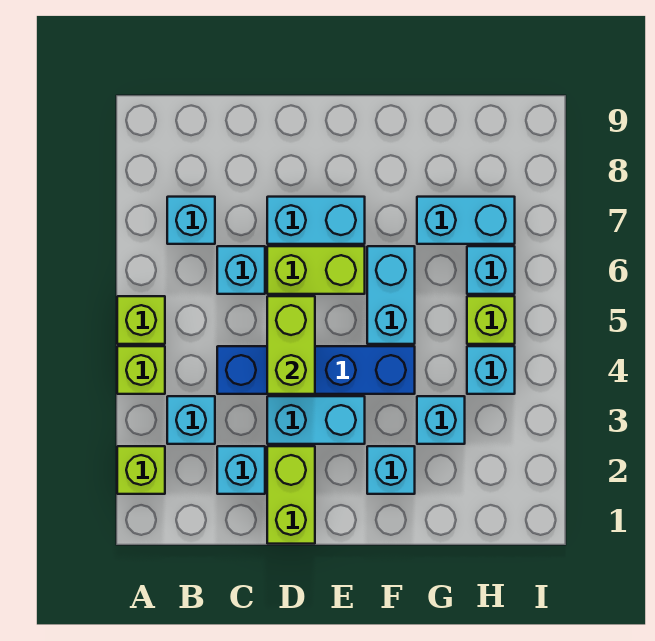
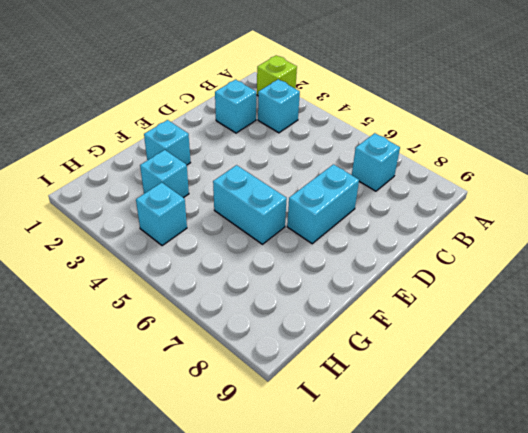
none -> lime 1x1 brick [117,346,165,394]
none -> lime 1x1 brick [117,296,165,344]
none -> blue 1x4 brick [217,346,415,394]

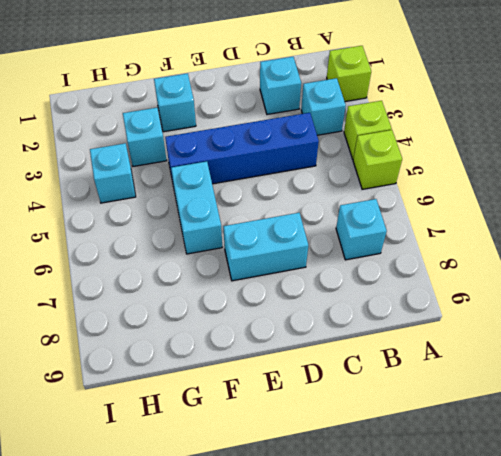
none -> cyan 1x1 brick [217,246,265,294]
none -> lime 1x2 brick [267,446,315,544]
none -> cyan 1x2 brick [267,396,365,444]

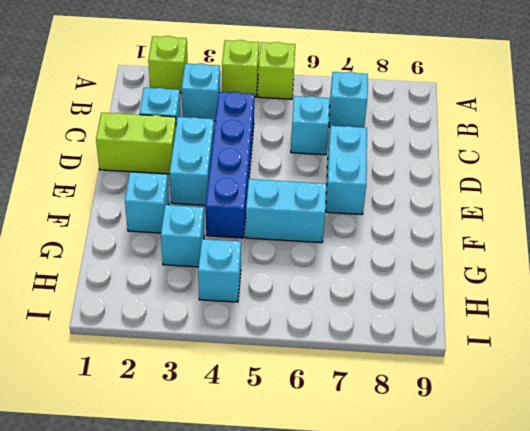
none -> lime 1x2 brick [267,246,365,294]
none -> cyan 1x2 brick [417,197,515,244]
none -> lime 1x1 brick [467,296,515,344]

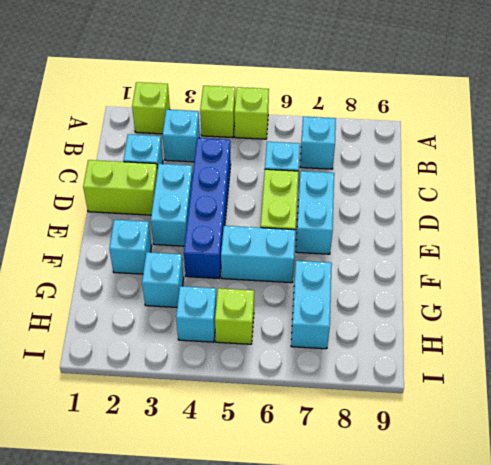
none -> cyan 1x1 brick [467,246,515,294]
none -> lime 1x2 brick [267,296,315,394]

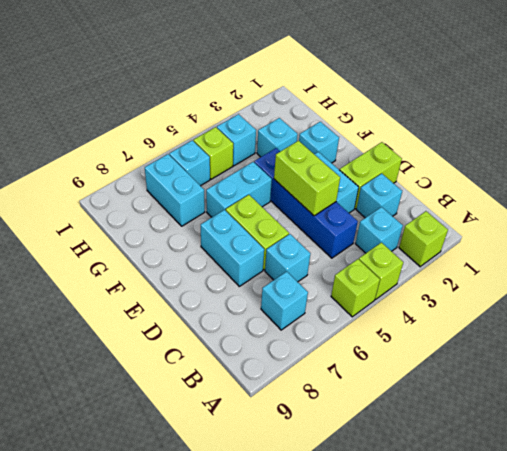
lime 1x2 brick [274,141,340,216] -> lime 1x2 brick turned to [267,296,315,394]

